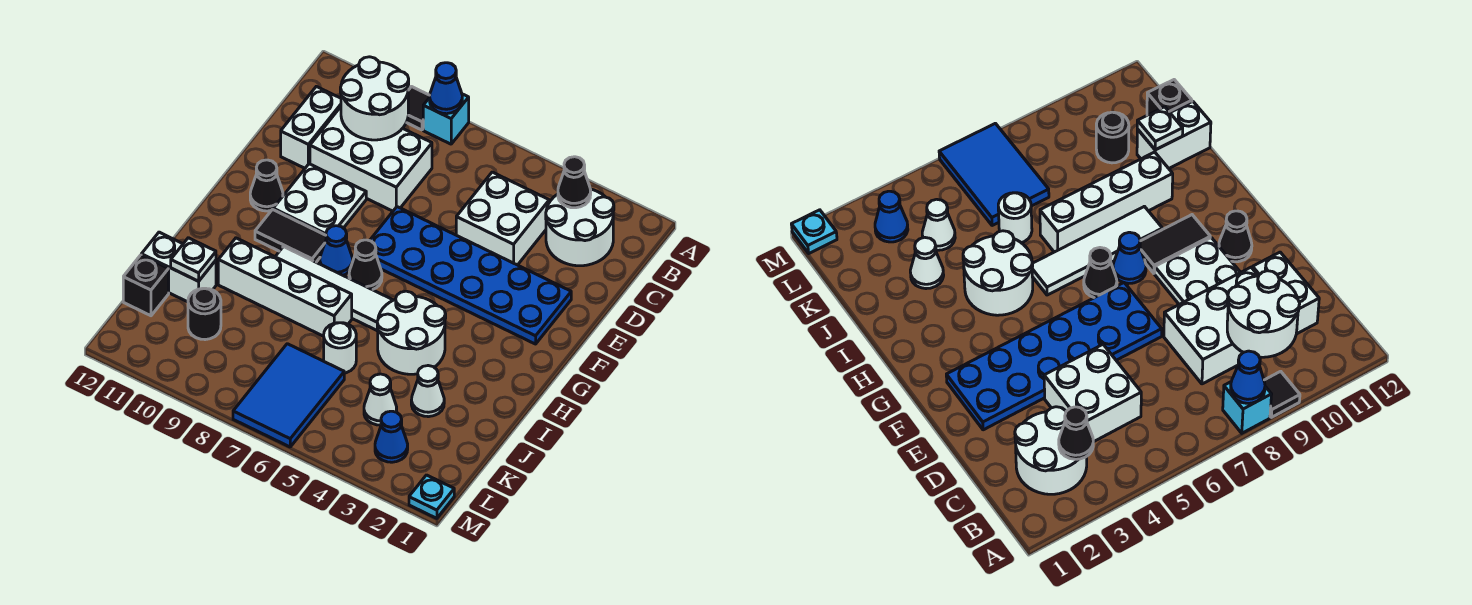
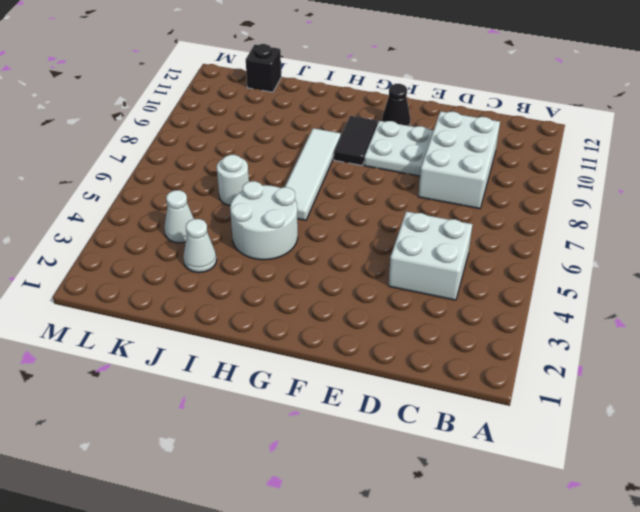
none -> cyan 1x1 brick [423,94,469,144]
none -> black 1x1 tile [406,87,430,130]
none -> white 2x2 round brick [546,189,614,266]

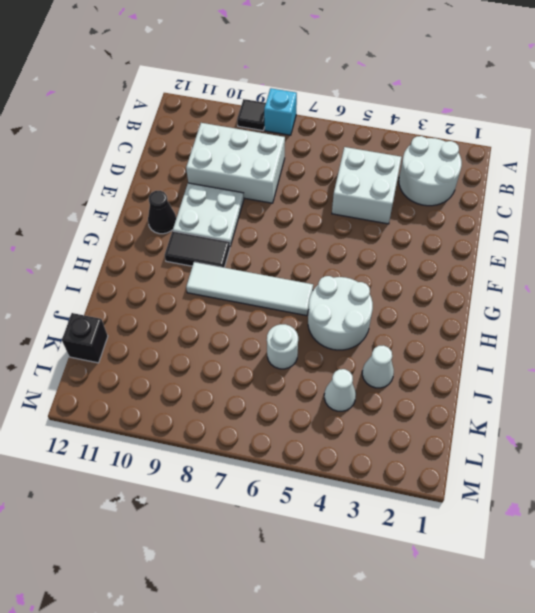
none -> white 1x2 brick [281,86,341,168]
none -> blue 2x6 plate [370,207,571,344]
none -> black 1x1 cone [349,240,382,290]

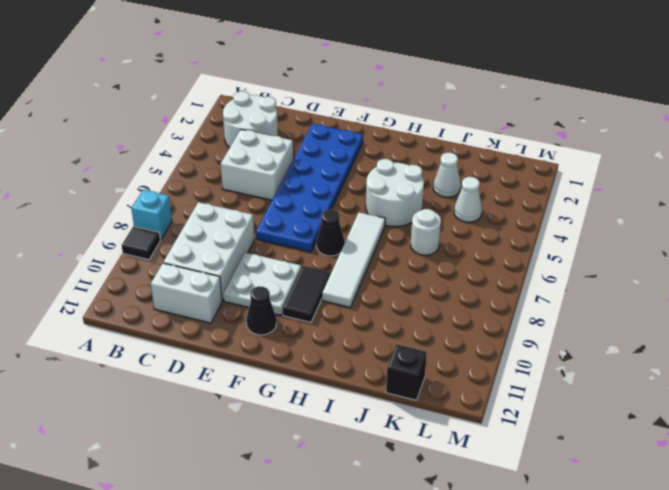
none -> blue 1x1 cone [320,226,353,275]
none -> white 1x4 brick [218,238,352,336]
none -> white 1x2 brick [141,232,216,302]

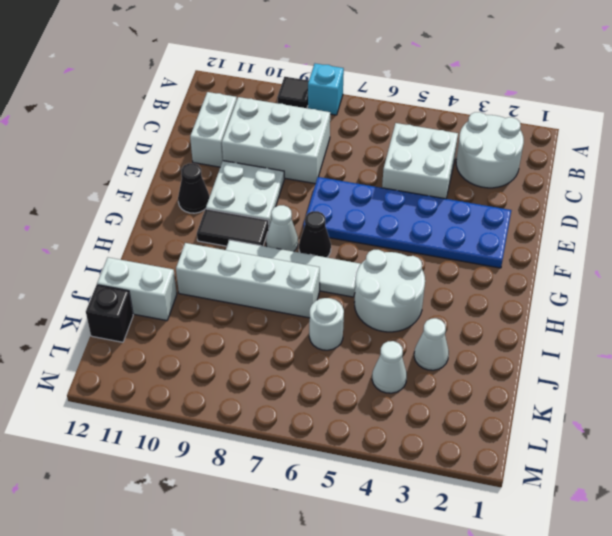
white 1x1 cone [266,205,298,251] -> blue 1x1 cone [320,226,353,275]
none -> blue 2x3 tile [233,344,344,447]
none -> black 1x1 round brick [188,288,221,340]
none -> blue 1x1 cone [375,411,408,462]

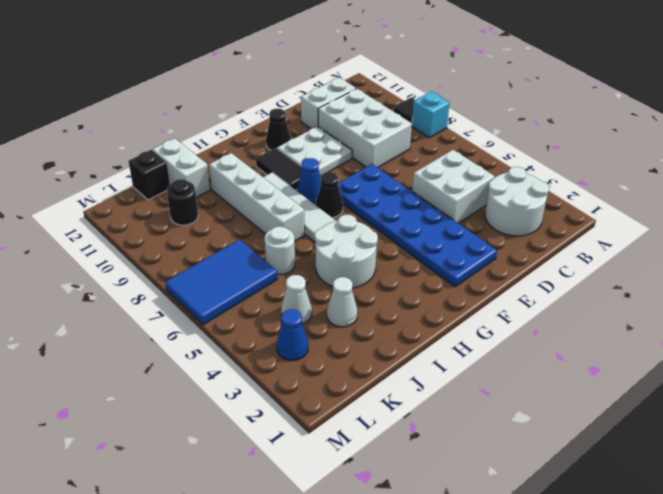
none -> cyan 1x1 plate [409,475,454,518]
none -> blue 1x1 cone [430,63,462,114]
none -> black 1x1 cone [558,157,591,208]

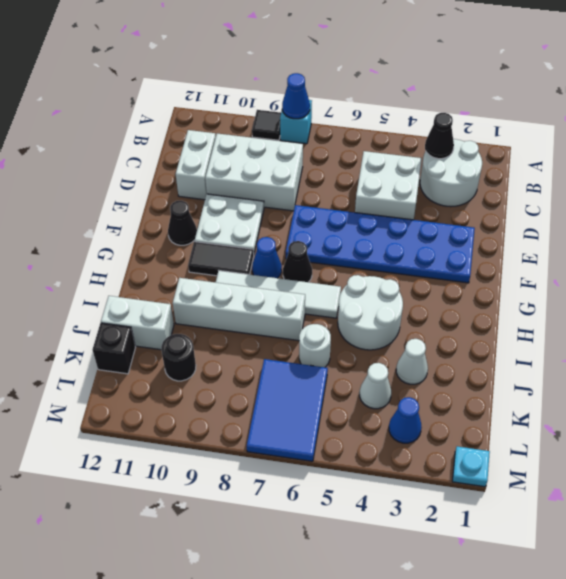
none -> white 2x2 round brick [340,57,409,140]
none -> white 1x1 plate [171,238,216,281]

